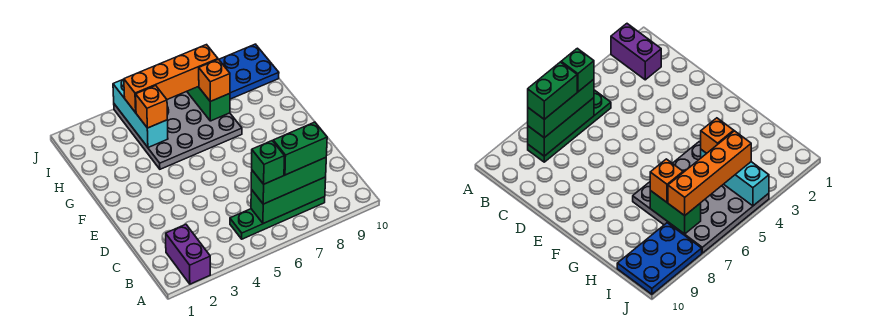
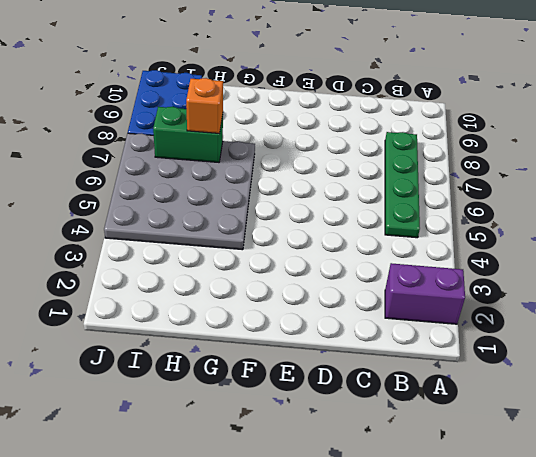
none -> green 1x3 brick [251,177,326,224]
none -> cyan 1x3 brick [113,79,168,147]
none -> green 1x3 brick [251,157,326,204]

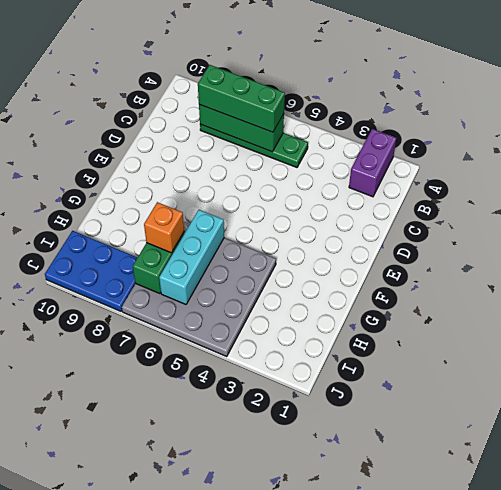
cyan 1x3 brick [159,210,224,304] -> cyan 1x3 brick moved to [113,79,168,147]
none -> orange 1x1 brick [136,86,167,128]
none -> orange 1x4 brick [124,45,218,113]
none -> green 1x1 brick [252,141,284,184]

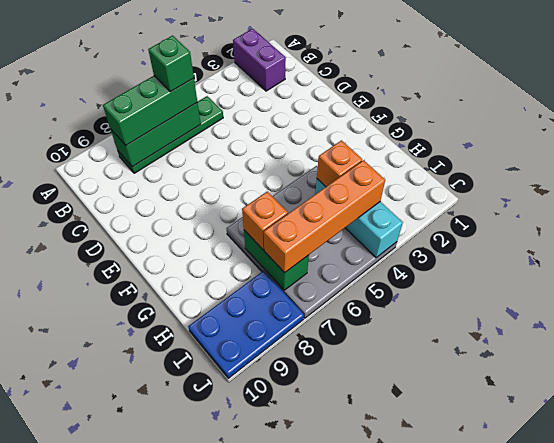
none -> green 1x2 brick [273,122,327,175]

